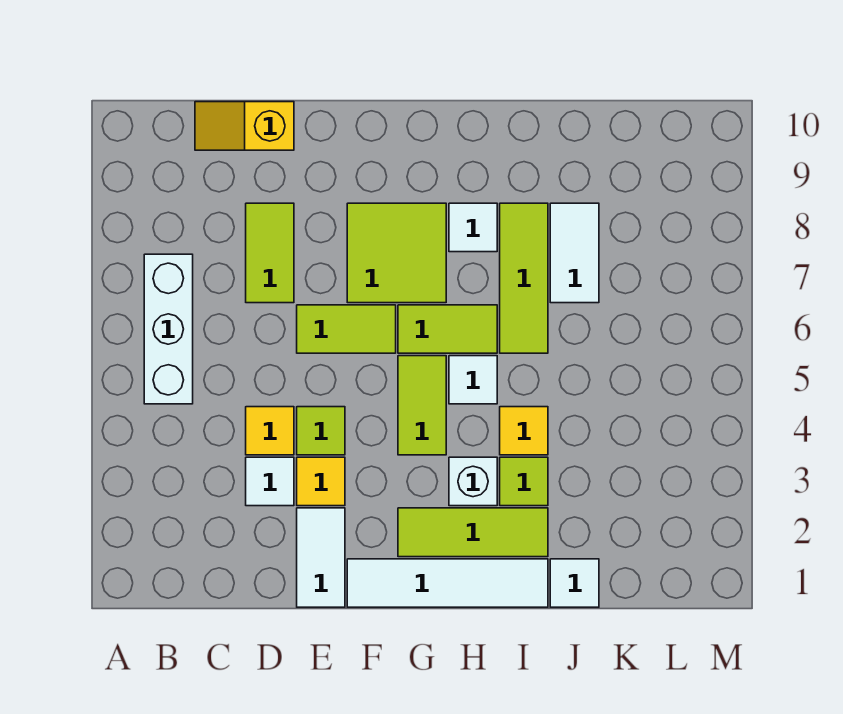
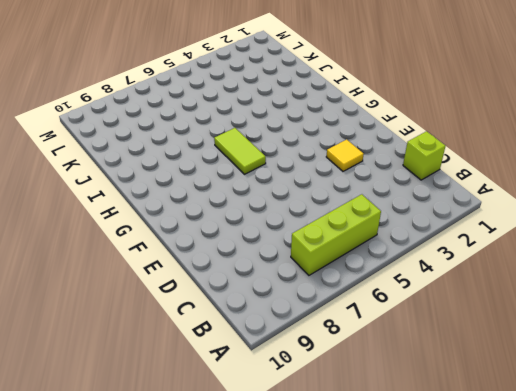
lime 1x3 brick [291,194,381,275] -> white 1x3 brick [144,254,193,404]
lime 1x1 brick [403,131,445,180] -> none
none -> yellow 1x2 slope [195,102,294,150]
none -> white 1x1 tile [246,457,294,506]
none -> yellow 1x1 tile [246,407,294,455]

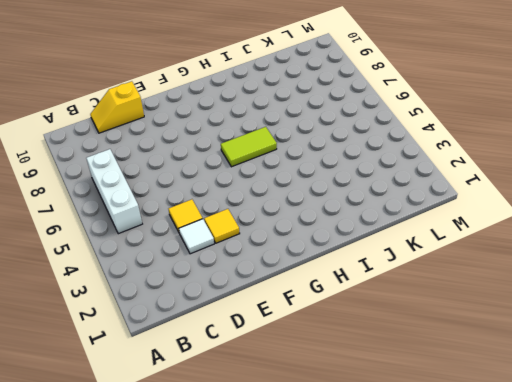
none -> lime 1x2 tile [246,203,294,303]
none -> white 1x2 tile [297,508,345,607]
none -> lime 1x1 tile [297,407,345,455]

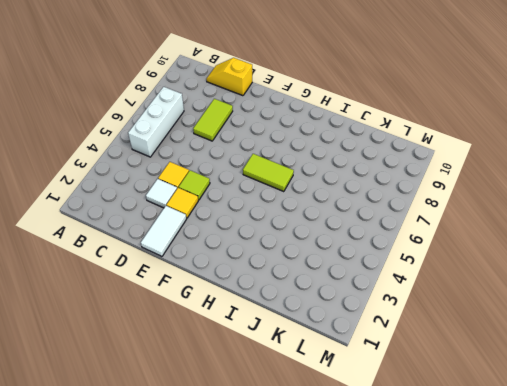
none -> lime 1x2 tile [297,305,396,353]
none -> white 1x4 tile [347,559,548,607]
none -> lime 2x2 tile [347,203,446,303]

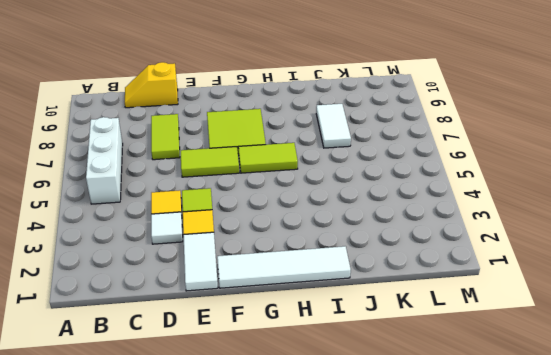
none -> lime 1x3 tile [398,508,548,557]
none -> lime 1x2 tile [398,356,446,455]
none -> white 1x1 brick [449,457,497,506]

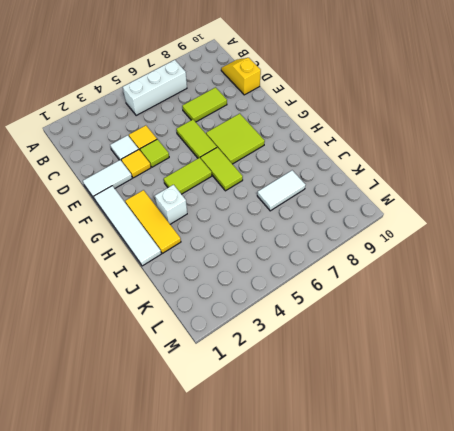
yellow 1x3 tile [125,190,181,253] -> lime 1x3 tile [398,508,548,557]
none -> white 1x1 tile [449,356,497,404]
none -> white 1x1 tile [449,203,497,252]
none -> lime 1x1 tile [500,457,548,506]

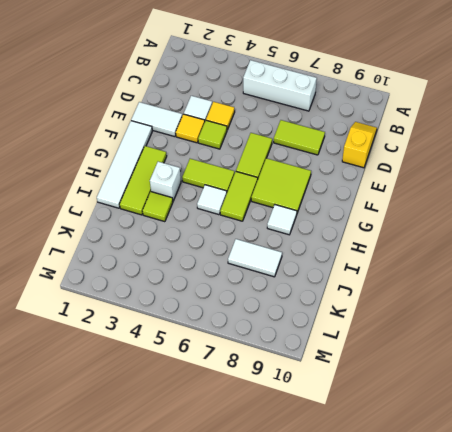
none -> yellow 1x1 tile [500,407,548,455]
none -> lime 1x3 tile [500,203,548,353]
none -> white 1x1 tile [550,559,599,607]

